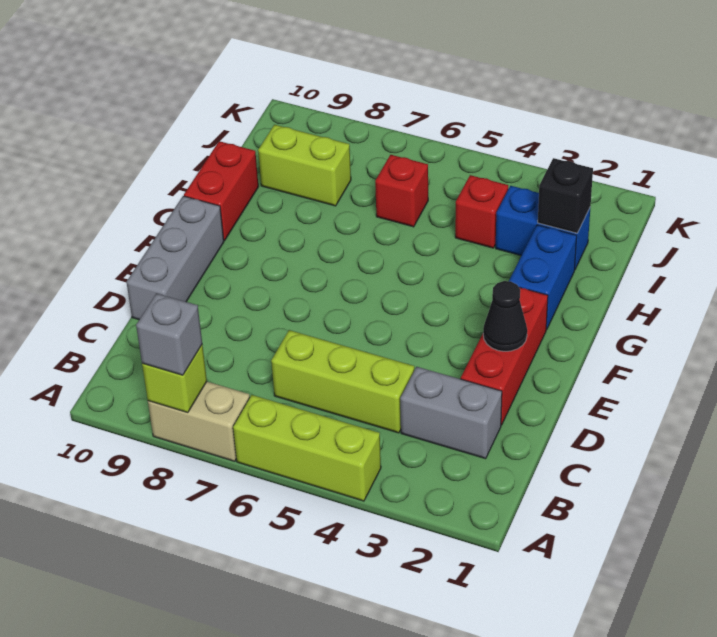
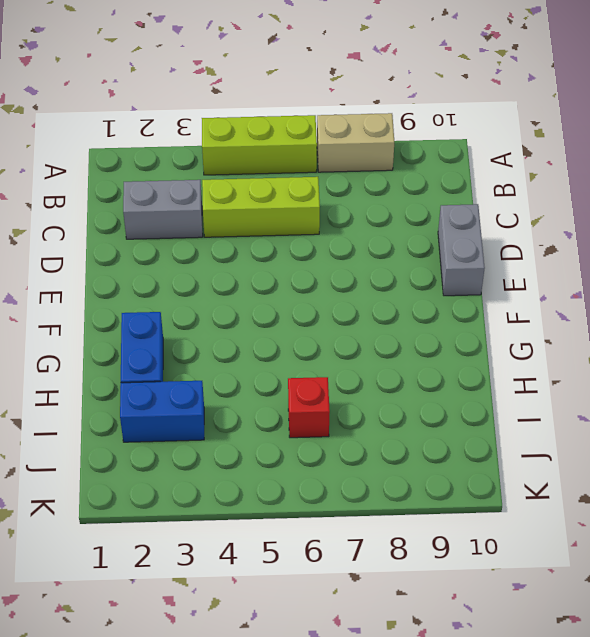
grey 1x2 brick [438,204,485,296] -> grey 1x3 brick [127,196,224,320]
none -> red 1x3 brick [461,287,548,425]
none -> red 1x2 brick [184,141,259,241]
none -> red 1x1 brick [455,175,508,248]

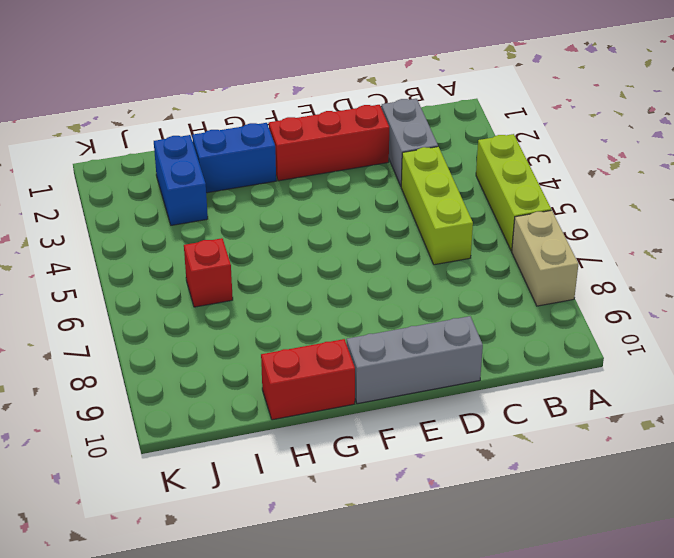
none -> red 1x1 brick [455,175,508,248]
none -> lime 1x2 brick [258,125,351,206]
none -> lime 1x1 brick [142,345,207,413]

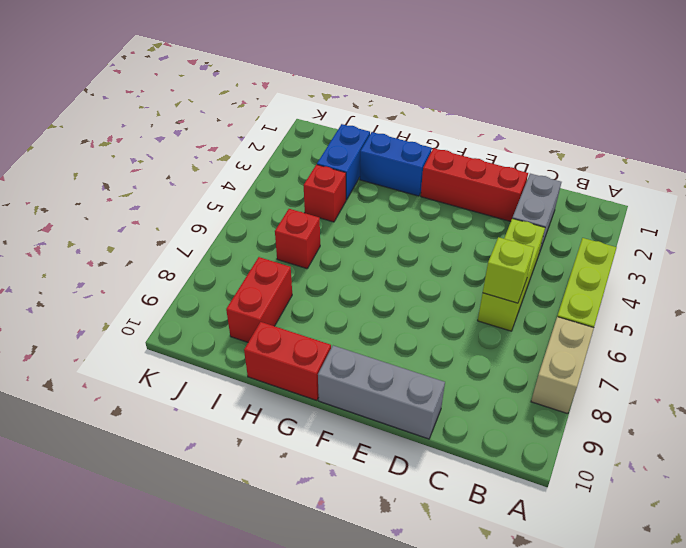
lime 1x1 brick [483,237,534,303] -> lime 1x1 brick moved to [142,345,207,413]
red 1x2 brick [226,257,292,342] -> lime 1x2 brick [258,125,351,206]
none -> black 1x1 cone [483,281,527,351]
none -> black 1x1 brick [538,158,593,233]
none -> grey 1x1 brick [136,293,202,375]

